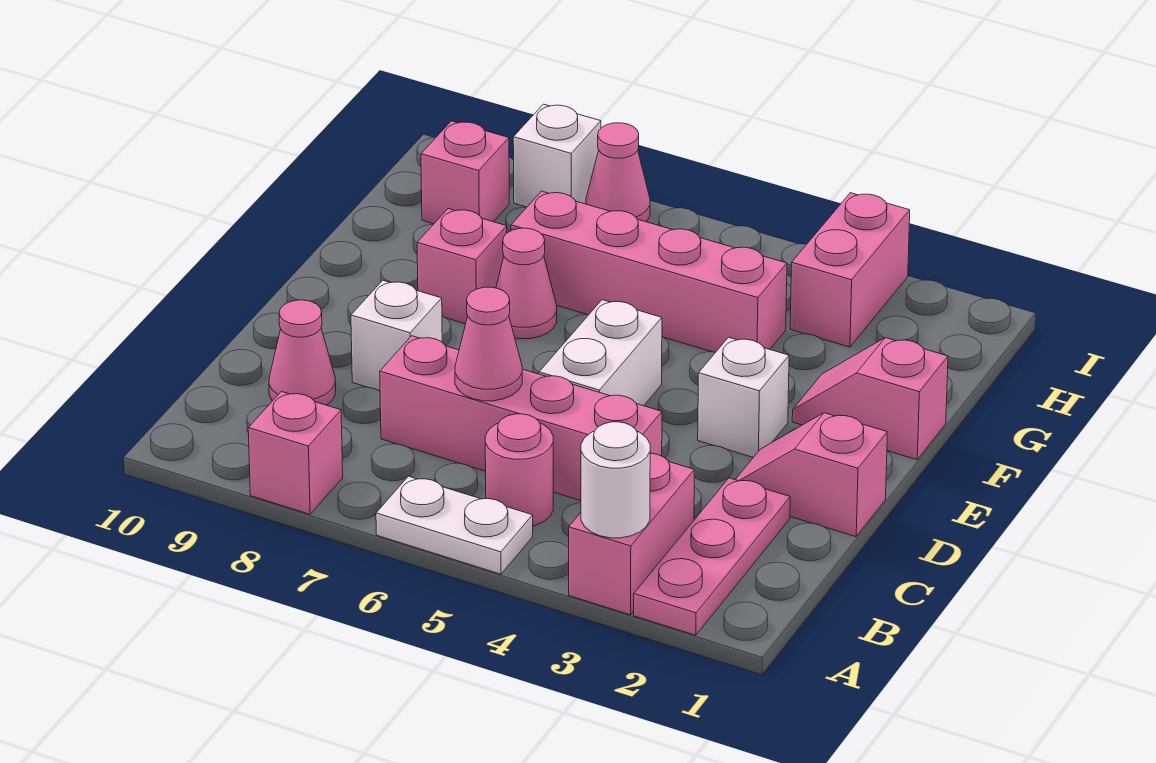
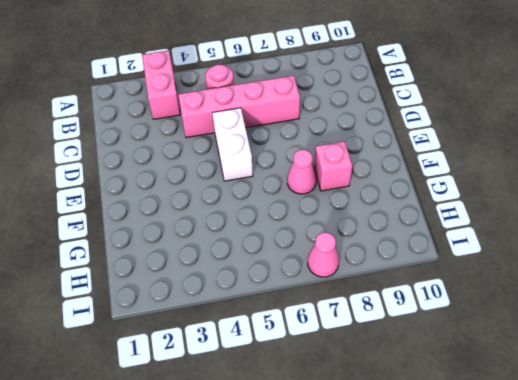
none -> pink 1x3 plate [634,478,790,635]
none -> white 1x2 plate [376,476,533,574]
none -> pink 1x1 brick [248,392,343,514]

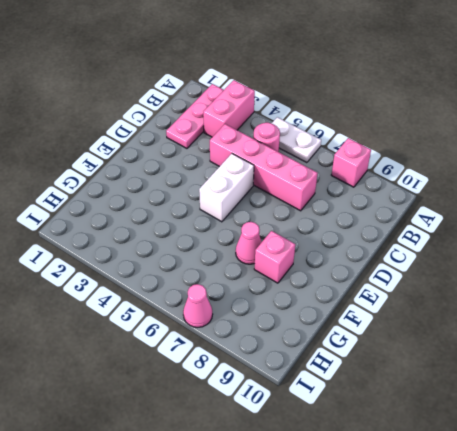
none -> pink 1x1 cone [269,300,336,405]
none -> pink 1x2 slope [735,413,887,537]
none -> white 1x1 brick [351,280,442,391]

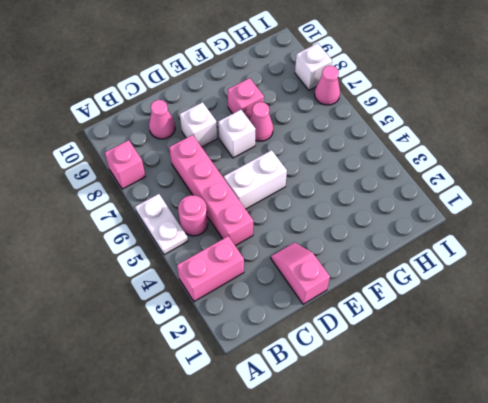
white 1x1 brick [218,110,256,158] -> white 1x1 brick moved to [698,337,789,457]
none -> pink 1x3 plate [634,478,790,635]
none -> pink 1x2 slope [792,338,948,460]
none -> pink 1x4 brick [511,191,787,352]

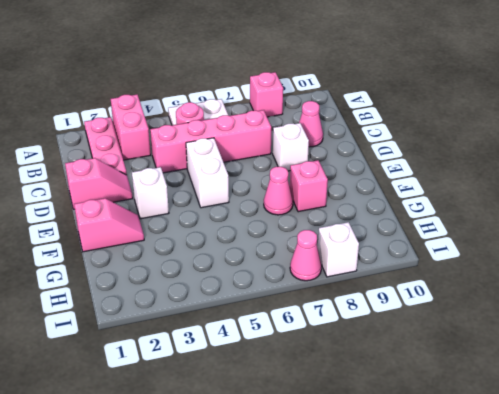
none -> pink 1x4 brick [511,191,787,352]
none -> pink 1x2 brick [790,193,910,347]
none -> pink 1x1 brick [421,121,509,224]

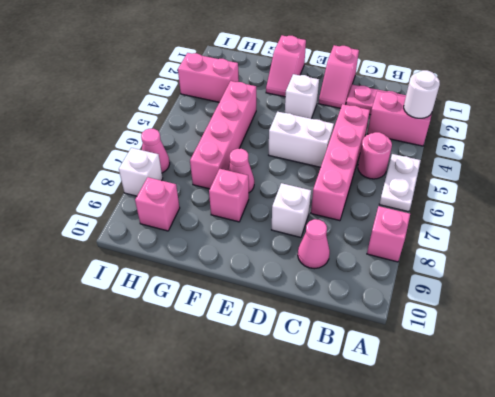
none -> pink 1x1 cone [455,287,522,401]

